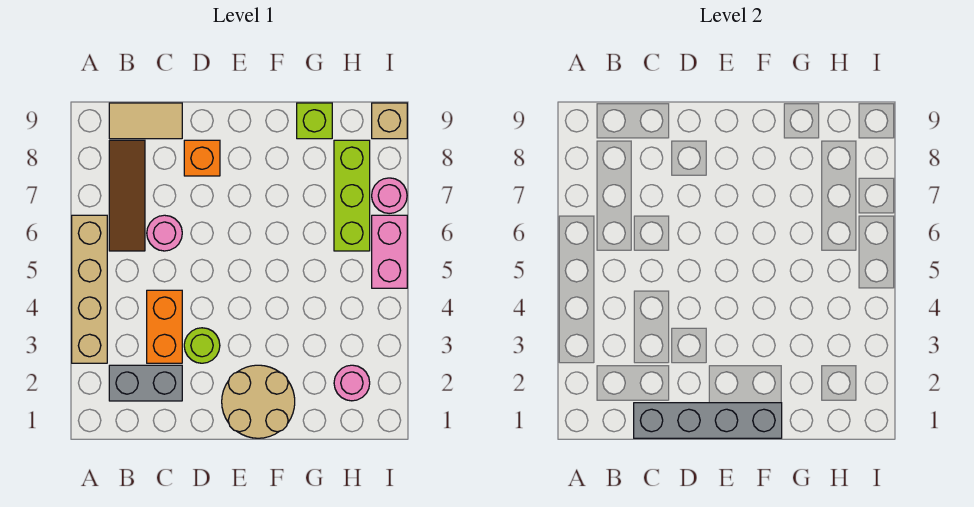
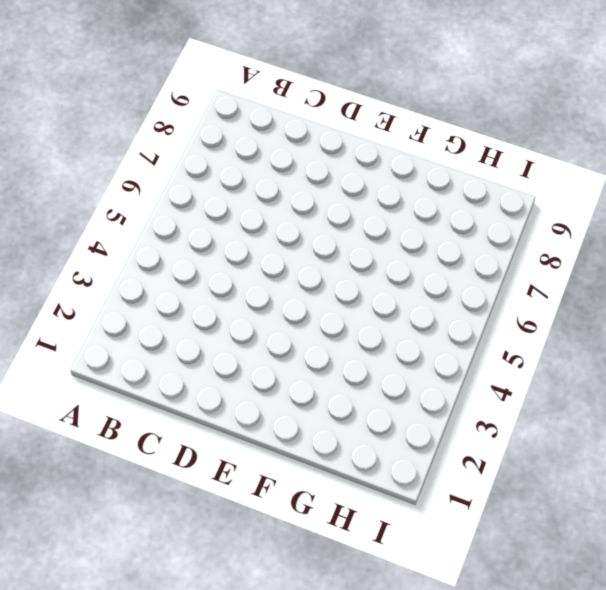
none -> tan 1x4 brick [72,215,107,363]
none -> grey 1x2 brick [109,365,182,401]
none -> brown 1x3 tile [109,140,145,251]

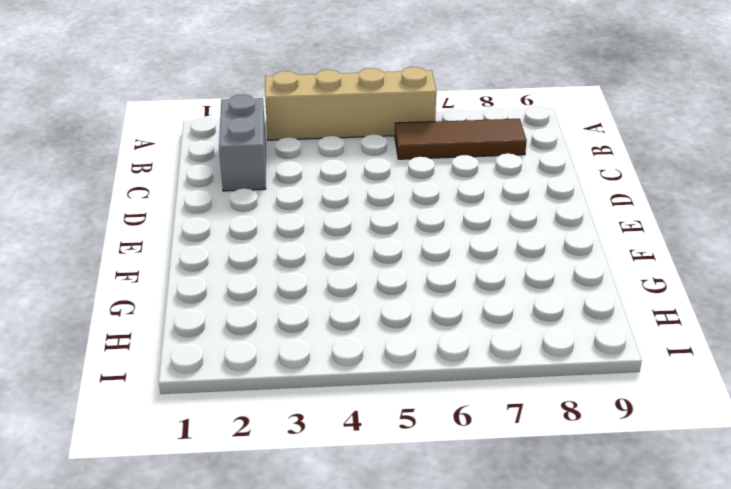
none -> tan 1x2 tile [109,103,182,139]
none -> orange 1x2 brick [147,290,182,363]
none -> pink 1x1 round brick [147,215,182,251]

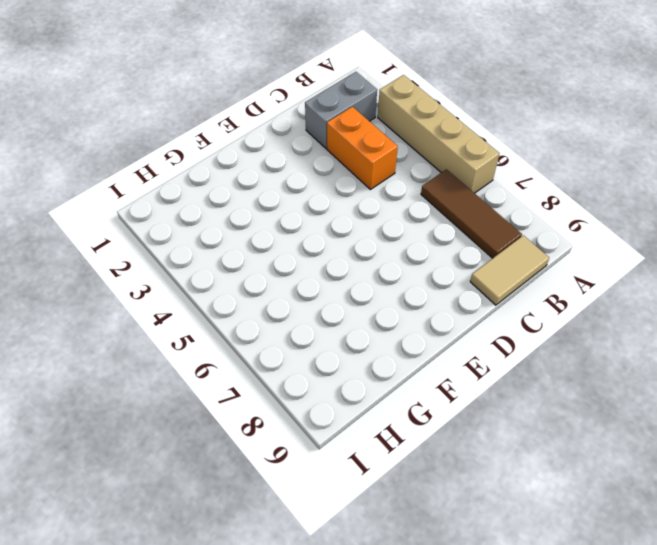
none -> pink 1x1 round brick [147,215,182,251]
none -> lime 1x1 round brick [184,328,220,363]
none -> orange 1x1 brick [184,140,220,176]

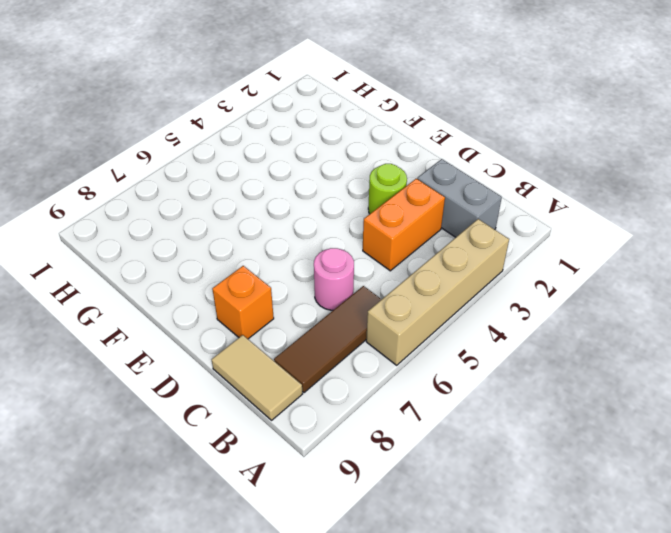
none -> tan 2x2 round brick [222,365,295,438]
none -> lime 1x1 brick [297,103,332,139]
none -> pink 1x1 round brick [334,365,370,401]

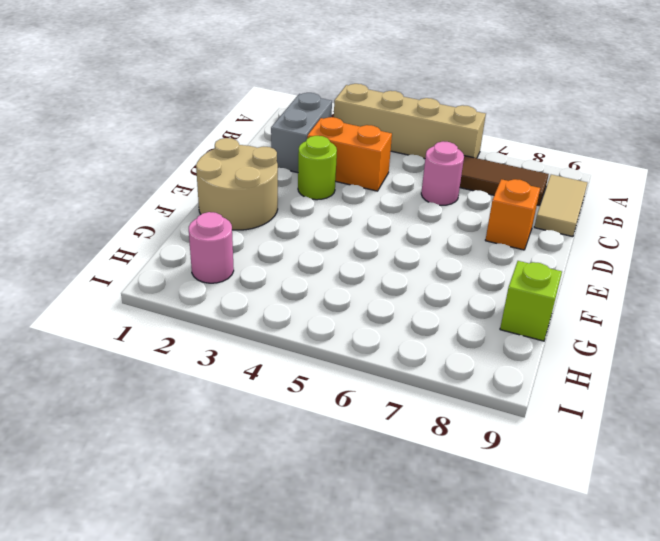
none -> lime 1x3 brick [334,140,370,251]
none -> pink 1x2 brick [372,215,407,288]
none -> pink 1x1 round brick [372,178,407,214]

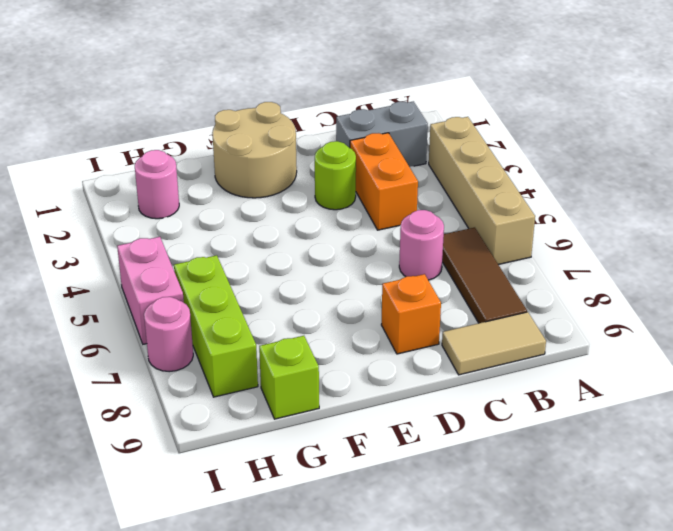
none -> tan 1x1 brick [372,103,407,139]
none -> grey 1x4 brick [634,403,782,438]

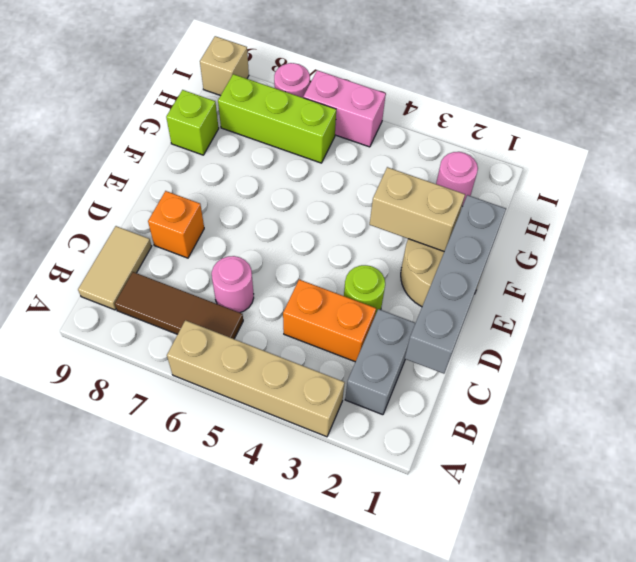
tan 1x2 brick [370,167,465,251] -> none

